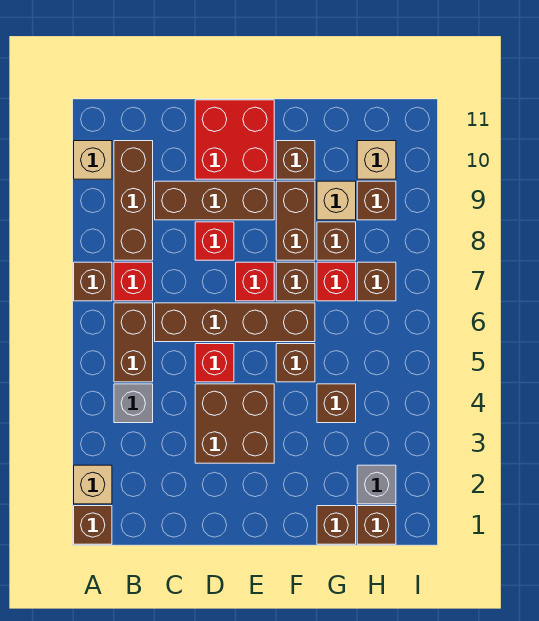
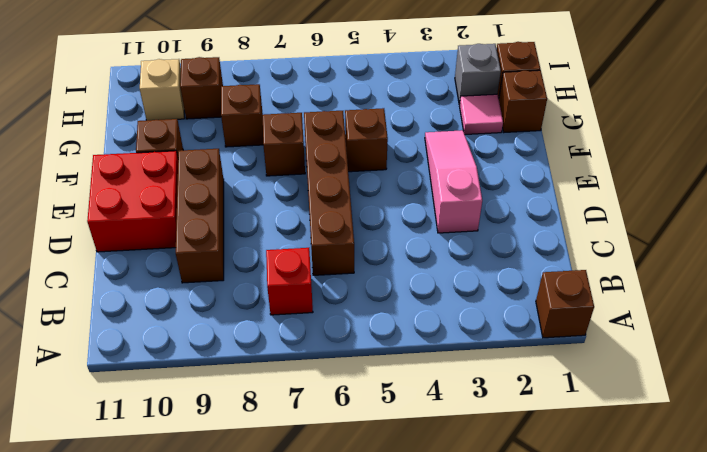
pink 1x3 slope [425,130,482,233] -> brown 2x2 brick [195,384,274,463]
pink 1x1 tile [460,94,503,135] -> none
none -> tan 1x1 brick [74,465,112,504]
none -> brown 1x1 brick [74,262,112,301]
none -> tan 1x1 brick [74,141,112,179]

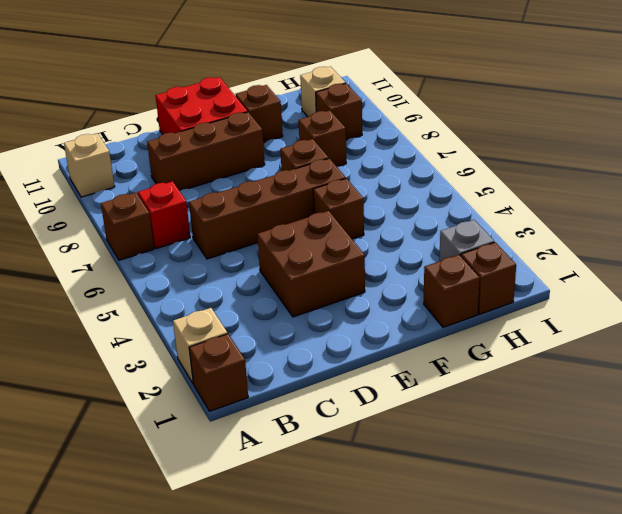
none -> grey 1x1 brick [114,384,153,423]
none -> brown 1x2 brick [114,303,153,382]
none -> brown 1x3 brick [114,141,153,260]

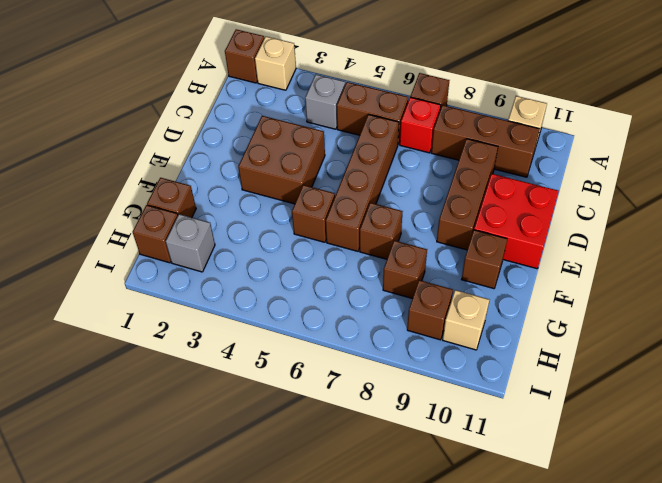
none -> red 1x1 brick [195,344,234,382]
none -> red 1x1 brick [195,222,234,260]
none -> red 1x1 brick [236,262,274,301]

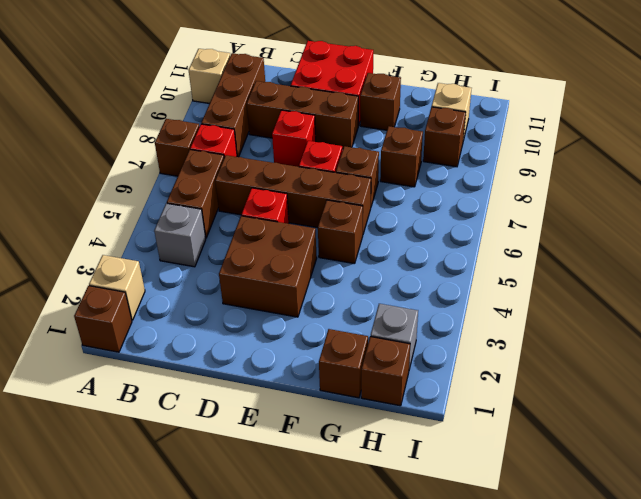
none -> brown 1x2 brick [276,181,315,260]
none -> brown 1x1 brick [317,384,356,423]
none -> red 1x1 brick [317,262,356,301]

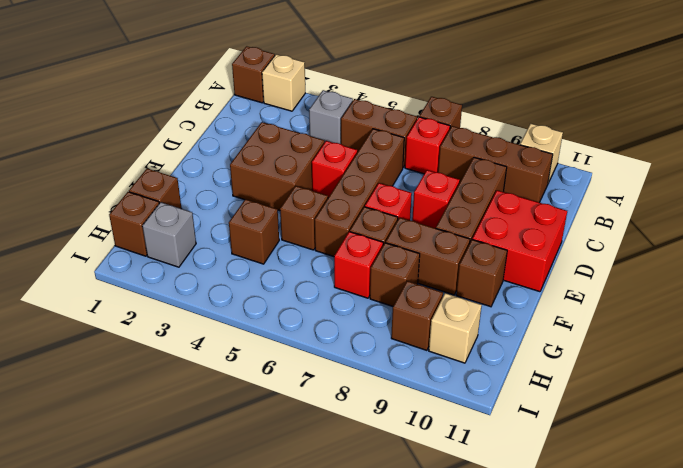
none -> tan 1x1 brick [317,181,356,220]
none -> brown 1x1 brick [357,262,396,301]

